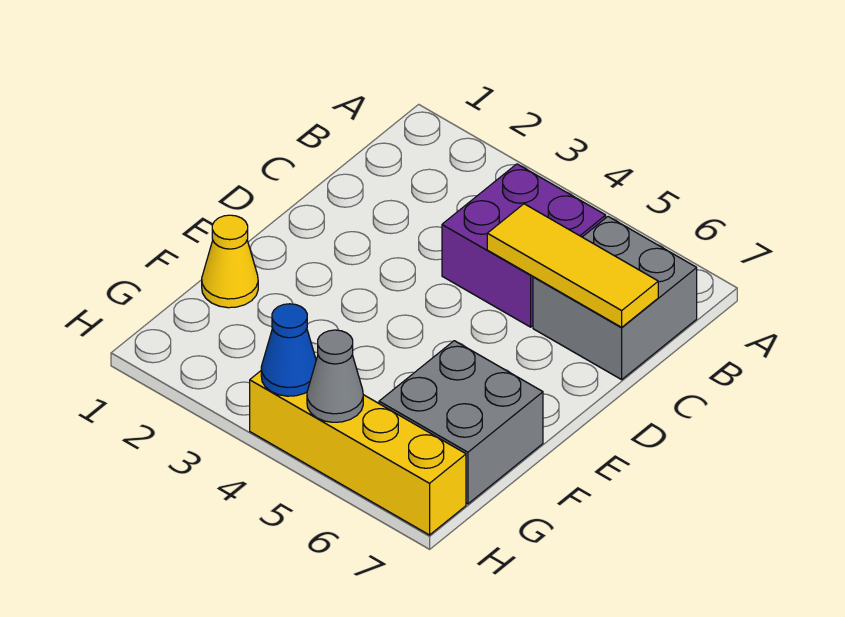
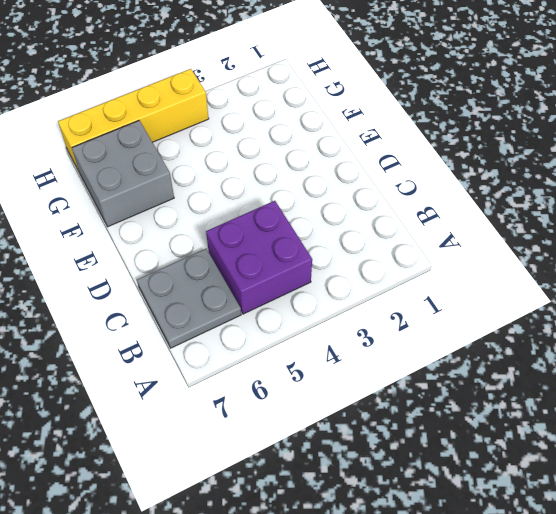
grey 2x2 plate [137,249,241,348] -> grey 2x2 brick [533,217,697,380]
none -> yellow 1x1 cone [202,215,258,308]
none -> yellow 1x3 tile [487,204,658,327]

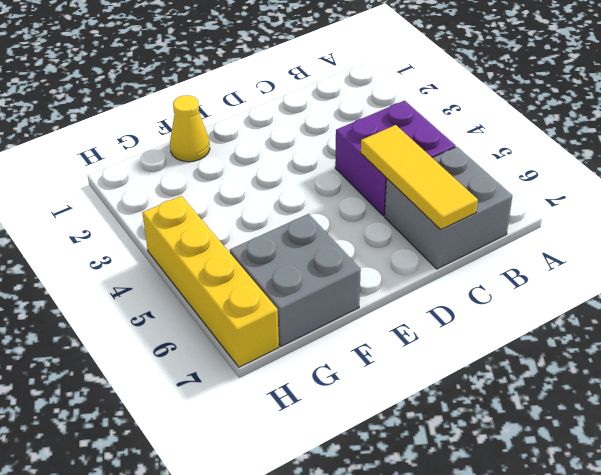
none -> blue 1x1 cone [261,304,316,396]
none -> grey 1x1 cone [307,330,363,422]

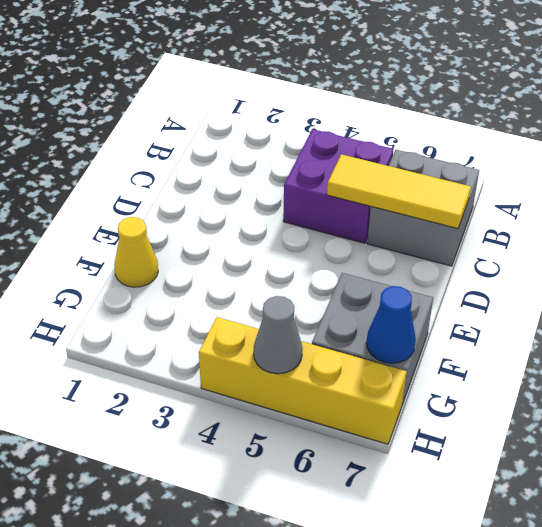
blue 1x1 cone [367,286,416,363] -> blue 1x1 cone moved to [261,304,316,396]

